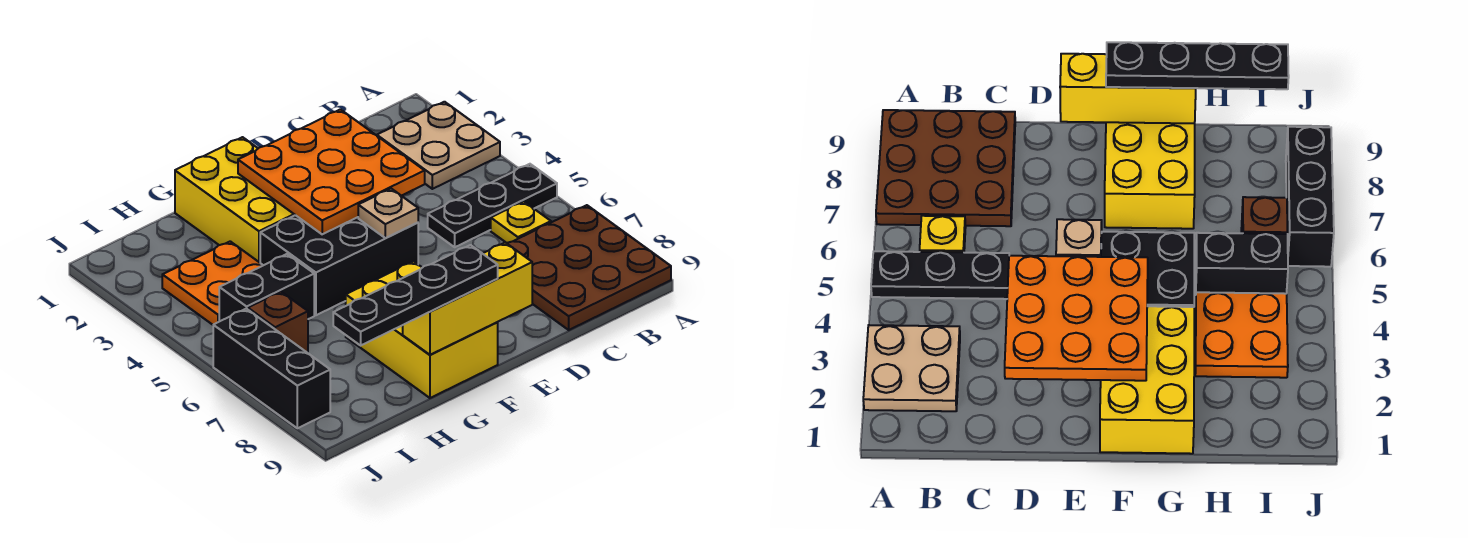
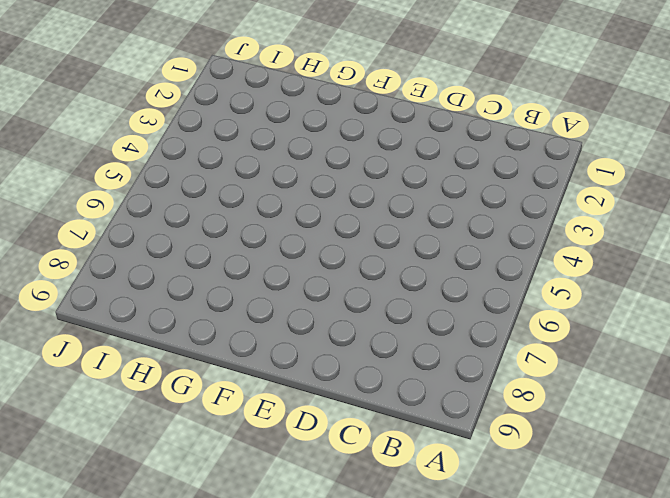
none -> tan 2x2 plate [377,102,500,189]
none -> black 1x3 plate [428,164,557,247]
none -> brown 3x3 plate [507,205,671,330]

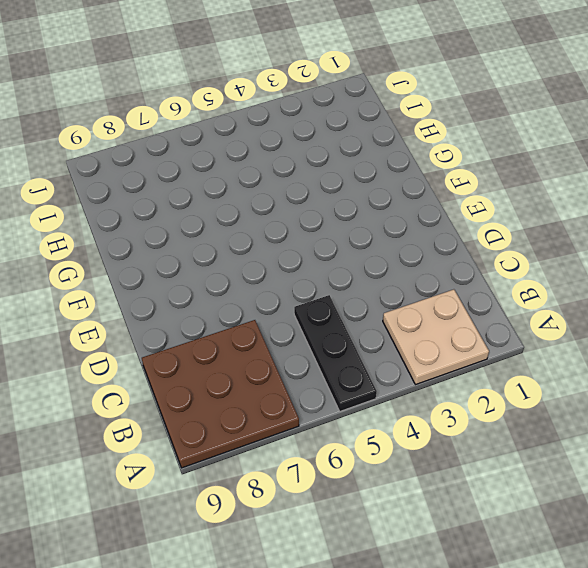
none -> yellow 1x1 plate [491,202,551,243]
none -> black 2x3 brick [260,215,418,315]
none -> yellow 2x3 brick [175,137,295,263]

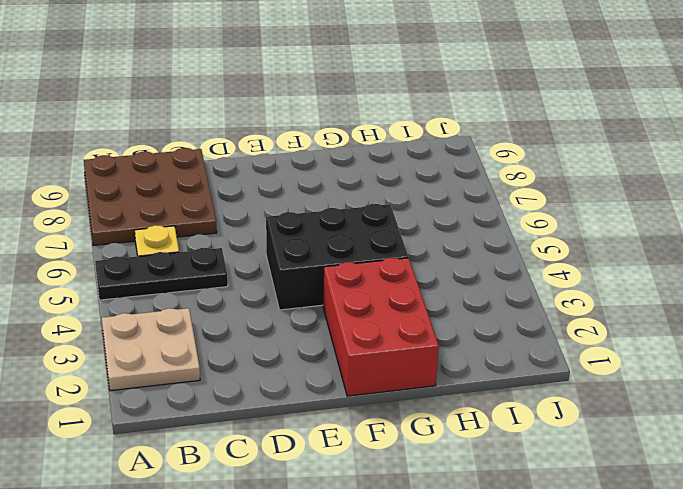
red 2x3 brick [323,258,439,396] -> yellow 2x3 brick [175,137,295,263]
none -> yellow 2x3 brick [346,261,498,398]
none -> orange 2x2 plate [162,241,263,325]
none -> black 1x2 brick [219,254,314,321]

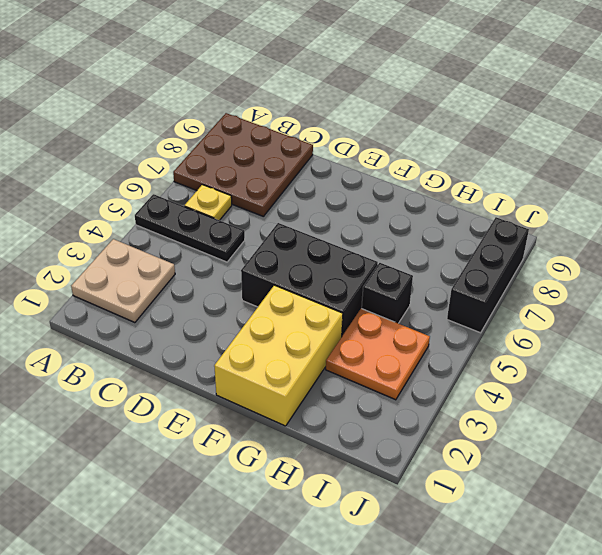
black 1x1 brick [362,263,413,323] -> black 1x2 brick [219,254,314,321]
none -> yellow 2x3 brick [346,261,498,398]
none -> brown 1x1 brick [248,292,308,353]
none -> orange 3x3 plate [238,109,425,234]

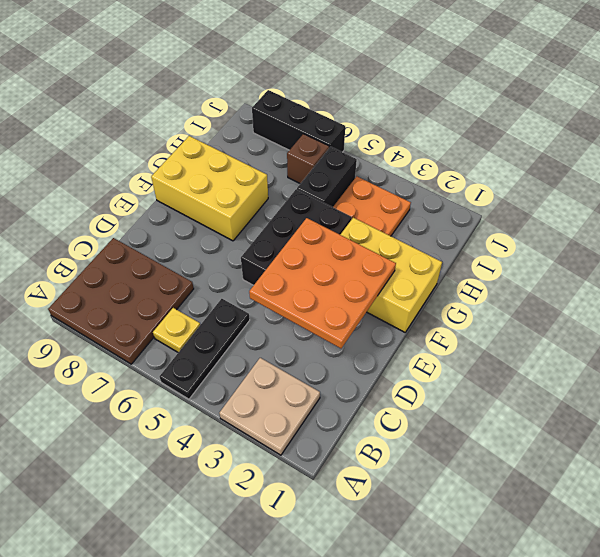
none -> tan 1x1 plate [358,189,418,238]
none -> yellow 1x3 brick [403,242,532,355]
none -> black 1x4 plate [333,245,498,345]

